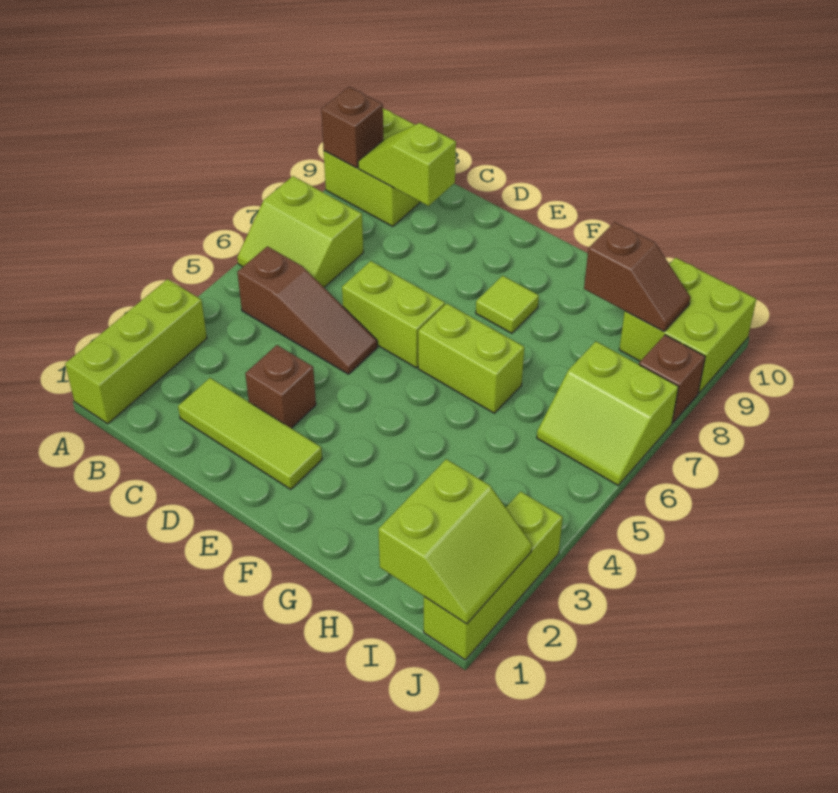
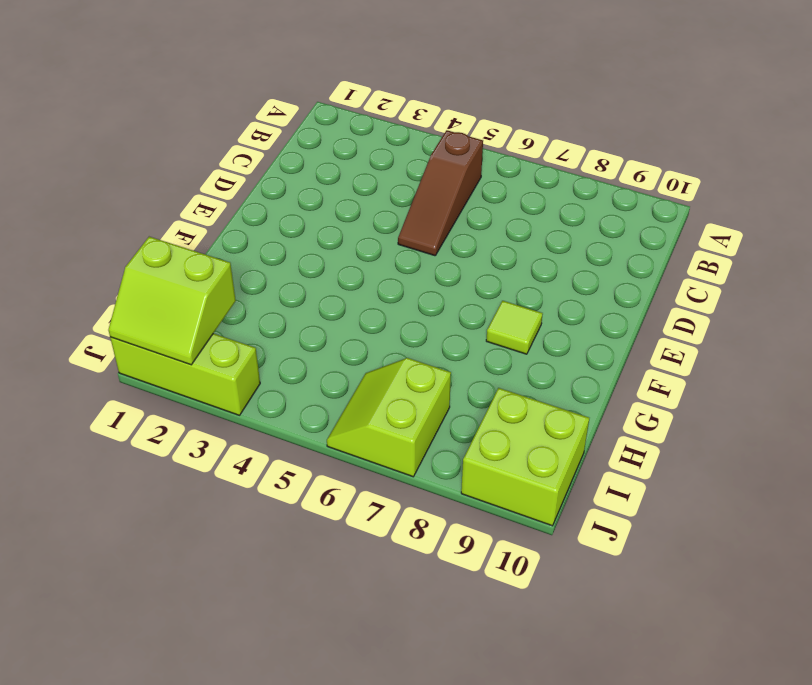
none -> lime 1x3 brick [65,279,207,424]
none -> lime 2x2 slope [237,176,363,287]
none -> lime 2x2 brick [324,108,420,227]

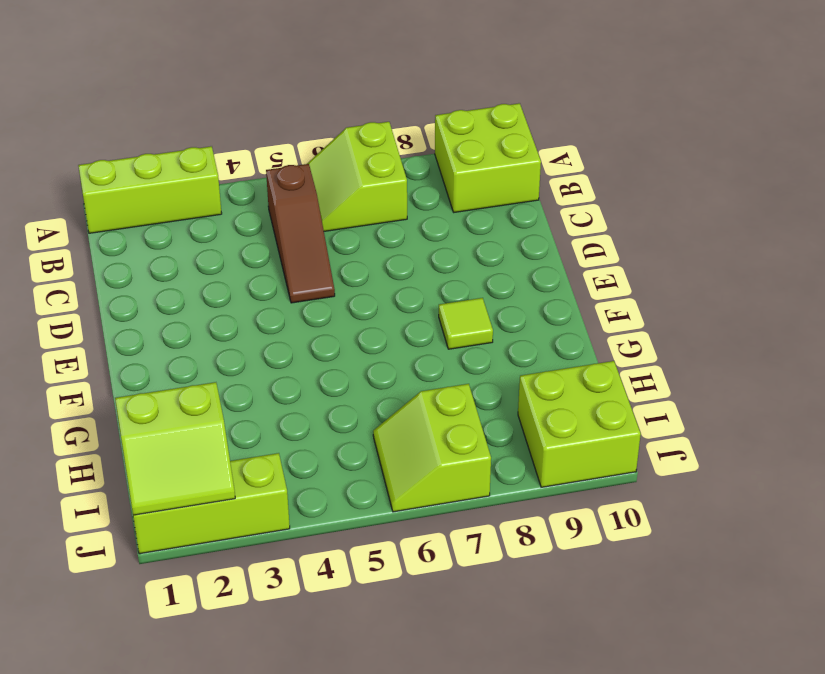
none -> lime 1x3 tile [178,378,322,489]
none -> brown 1x1 brick [245,345,316,428]
none -> lime 1x2 brick [342,261,445,368]

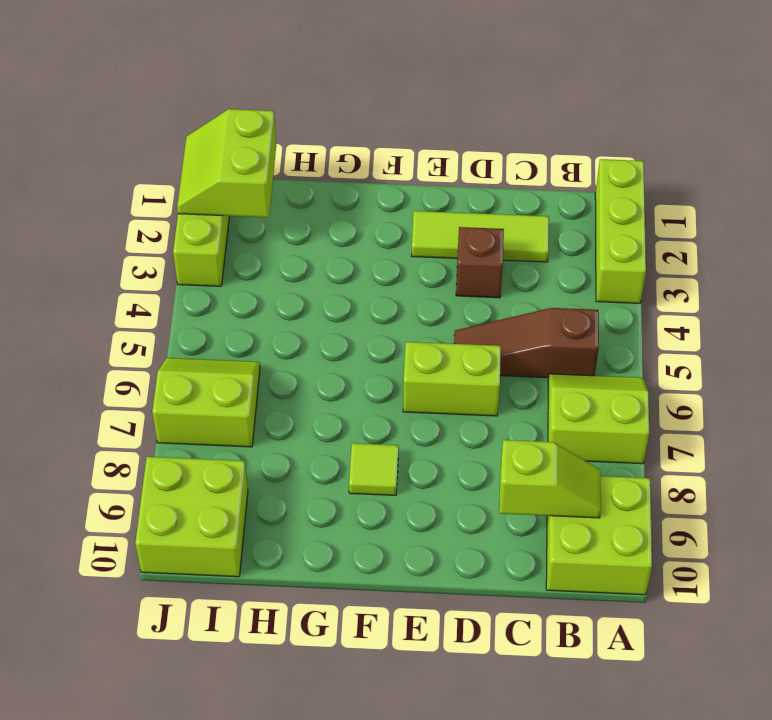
none -> lime 1x2 brick [418,304,524,413]
none -> brown 1x1 brick [639,335,705,423]
none -> brown 1x1 brick [321,87,383,168]

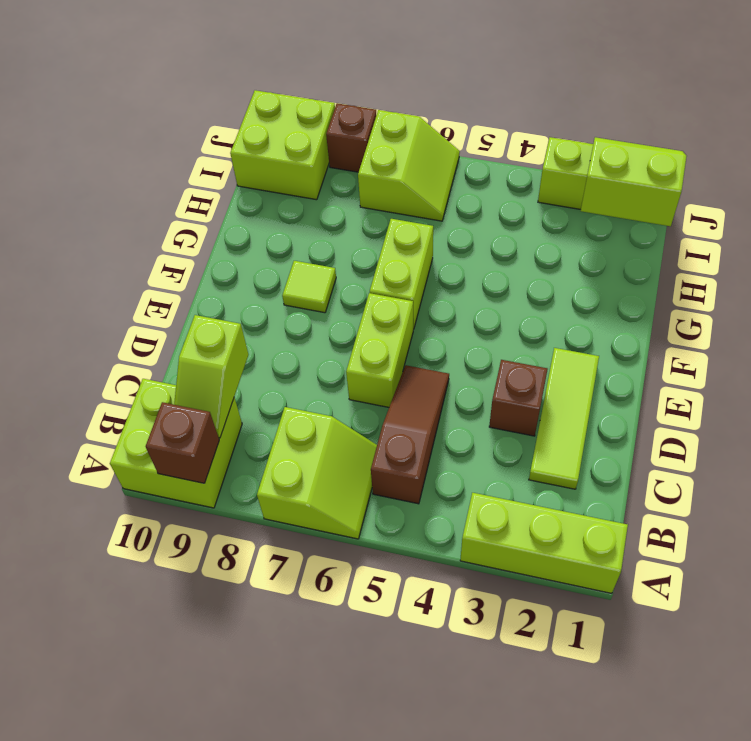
none -> brown 1x2 slope [584,222,690,331]

